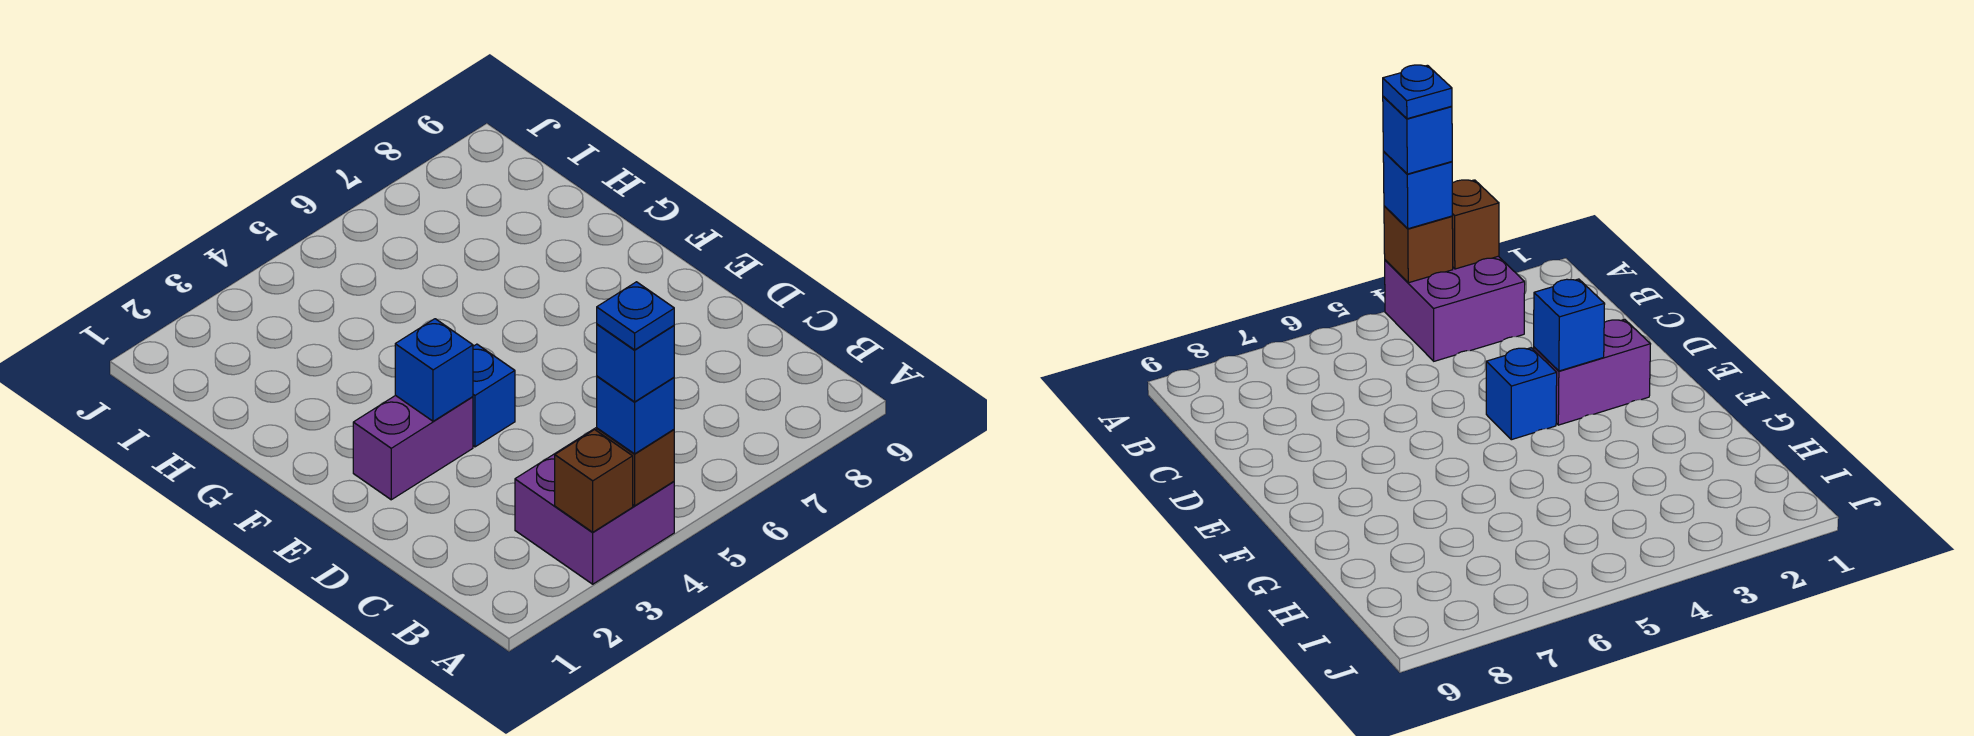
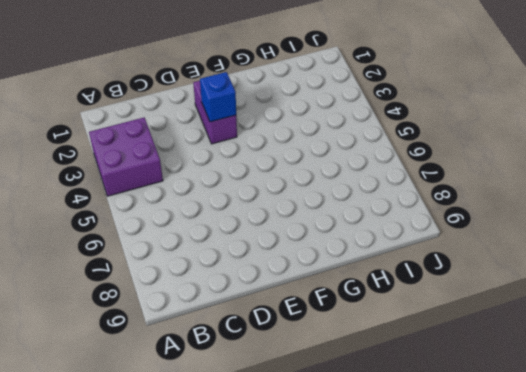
none -> blue 1x1 brick [473,344,515,447]
none -> brown 1x1 brick [555,430,633,532]

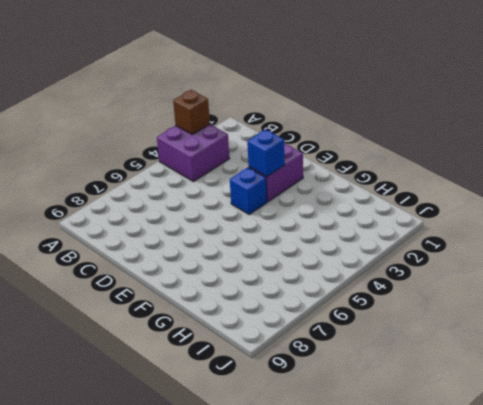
none -> brown 1x1 brick [597,428,674,506]
none -> blue 1x1 brick [597,376,674,454]

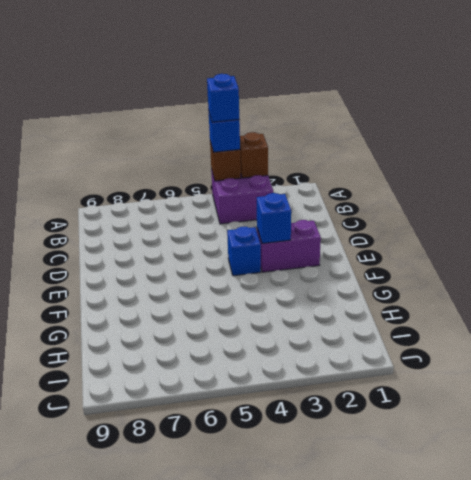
none -> blue 1x1 plate [597,282,674,350]

